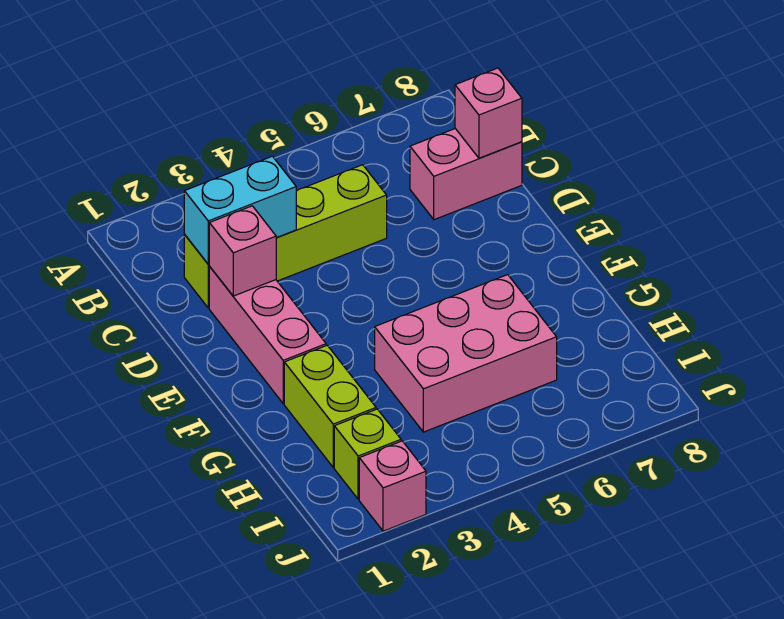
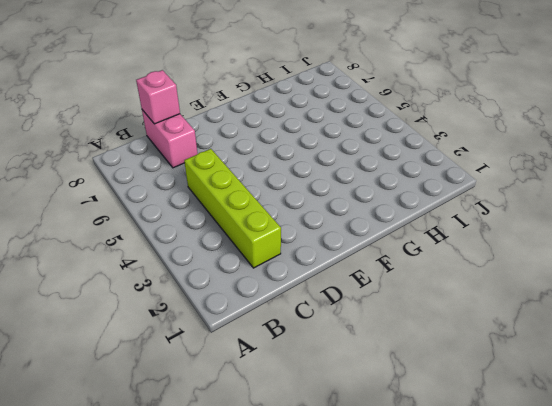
none -> pink 1x3 brick [209,267,326,404]
none -> lime 1x2 brick [284,345,376,467]

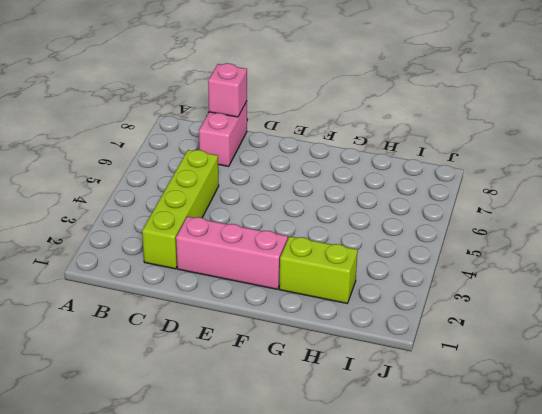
none -> pink 2x3 brick [375,275,557,432]
none -> lime 1x1 brick [334,409,401,499]

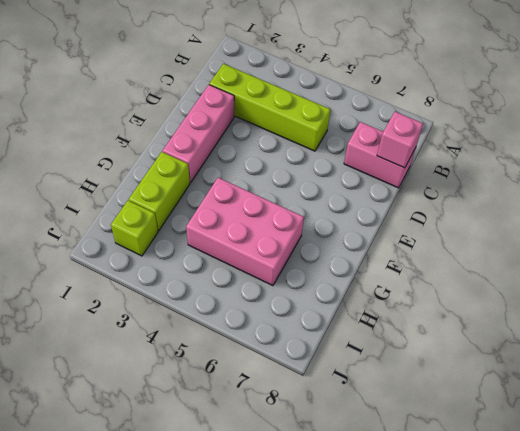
none -> pink 1x1 brick [359,441,426,531]
none -> cyan 1x2 brick [184,156,296,264]

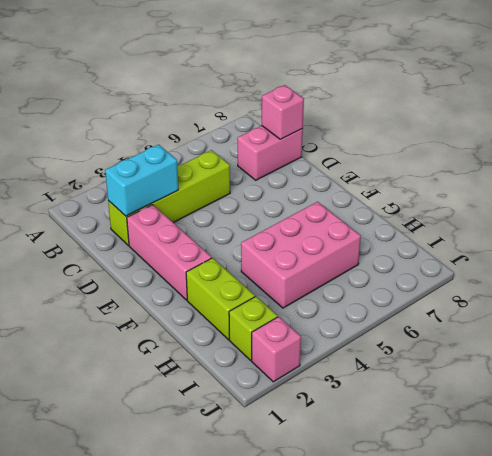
none -> pink 1x1 brick [209,206,276,296]

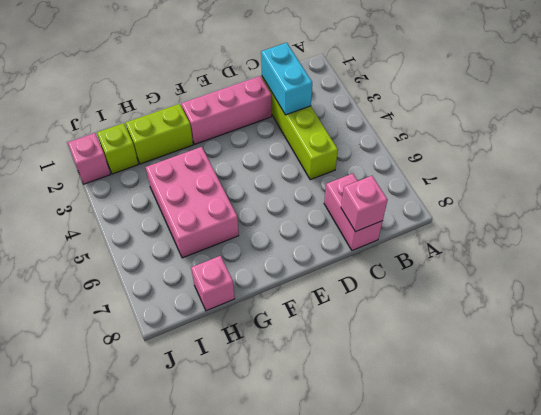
pink 1x1 brick [191,256,235,311] -> pink 1x1 brick moved to [209,206,276,296]

